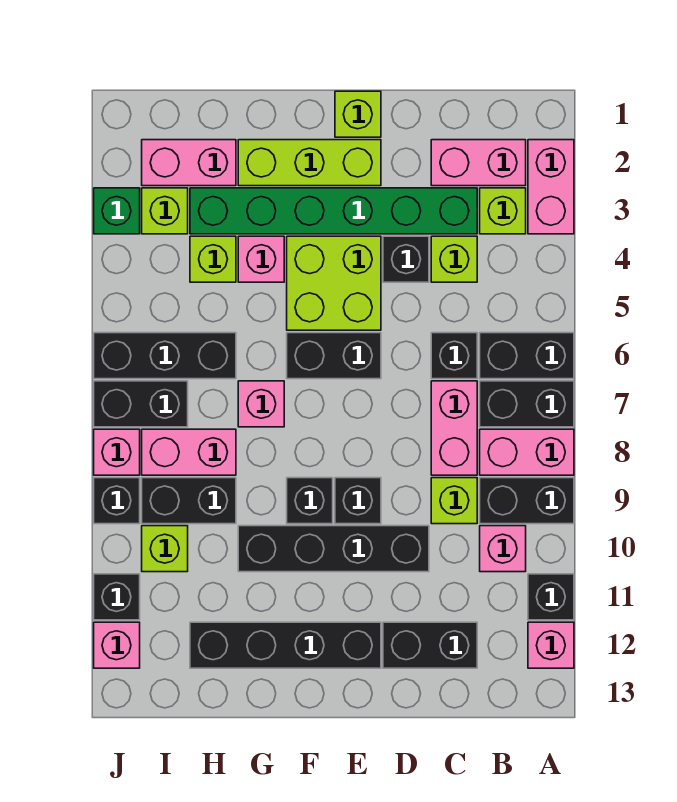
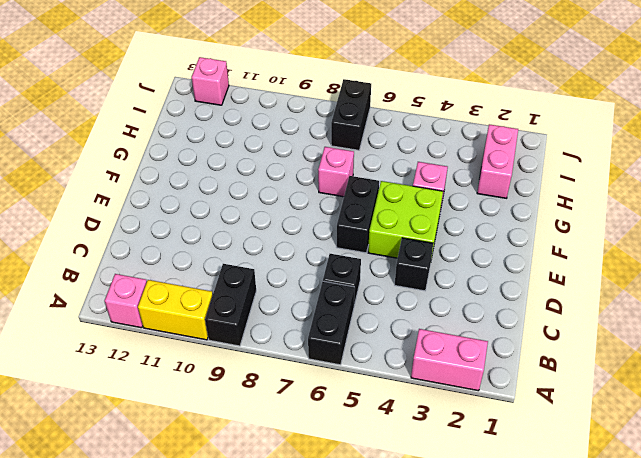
yellow 1x2 brick [138,280,213,340] -> black 1x1 brick [528,574,574,620]
none -> black 1x2 brick [480,381,574,427]
none -> pink 1x2 brick [480,429,574,475]
none -> pink 1x2 brick [431,140,526,186]
none -> lime 1x1 brick [480,188,526,234]

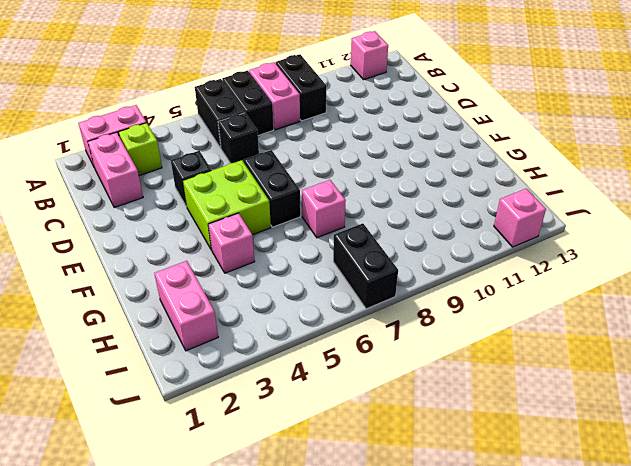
none -> black 1x1 brick [528,574,574,620]
none -> pink 1x1 brick [480,526,526,572]
none -> green 1x6 brick [190,188,477,234]
none -> lime 1x1 brick [431,236,477,282]

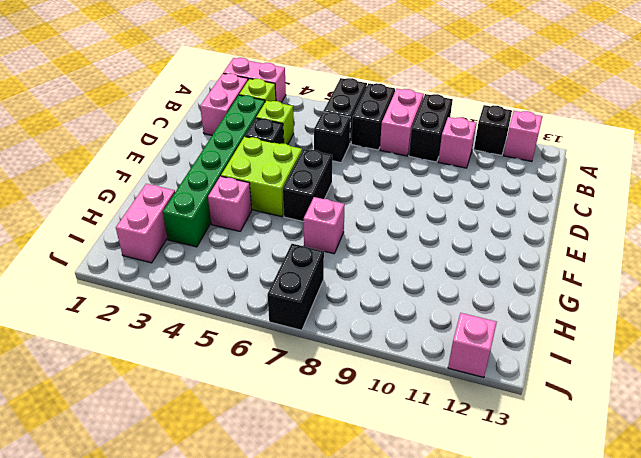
none -> pink 1x2 brick [431,381,477,475]
none -> lime 1x1 brick [431,478,477,524]
none -> black 1x2 brick [383,622,477,668]
none -> black 1x4 brick [238,526,429,572]

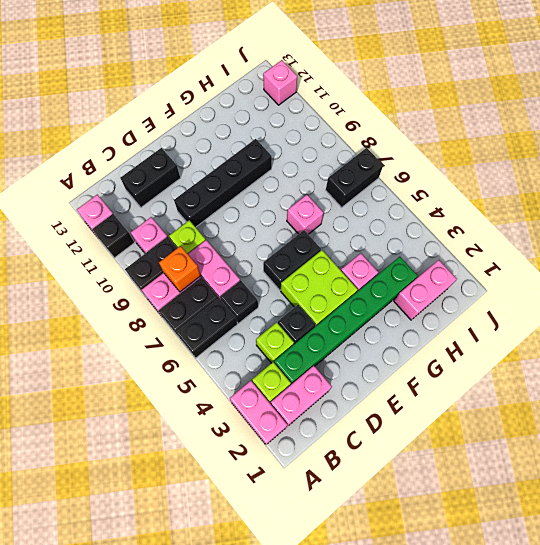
orange 1x1 brick [159,246,201,292] -> none
none -> lime 1x1 brick [335,91,381,137]
none -> lime 1x3 brick [238,140,381,186]
none -> black 1x1 brick [335,478,381,524]
none -> black 1x4 brick [190,622,381,668]

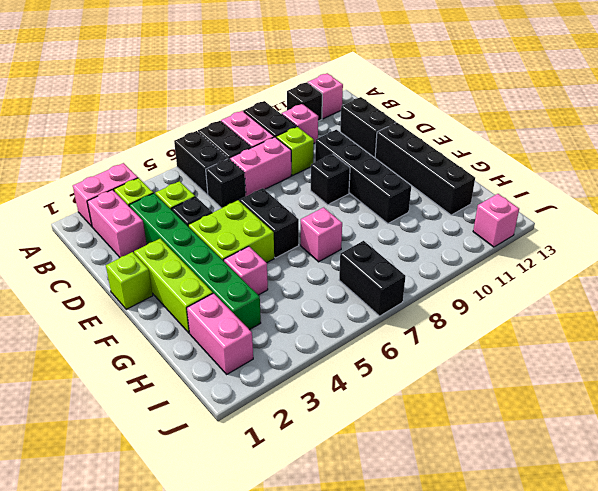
none -> black 1x1 brick [287,478,333,524]
none -> lime 1x1 brick [190,236,236,282]
none -> black 1x3 brick [94,333,236,379]
none -> pink 1x2 brick [142,429,236,475]

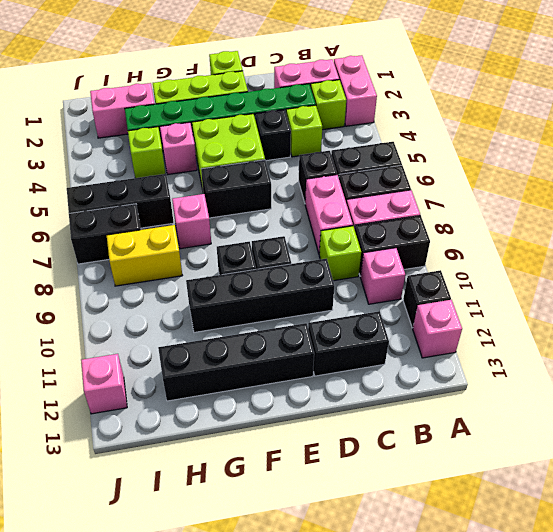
yellow 1x2 brick [107,225,182,286] -> pink 1x2 brick [142,429,236,475]
none -> black 1x2 brick [142,478,236,524]
none -> lime 1x1 brick [142,188,188,234]
none -> lime 1x1 brick [142,526,188,572]
none -> green 1x1 brick [94,188,140,234]

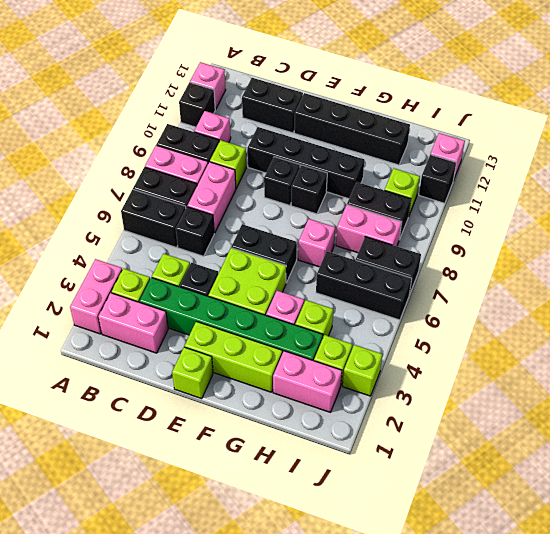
lime 1x1 brick [343,345,382,396] -> green 1x1 brick [94,188,140,234]
none -> pink 1x1 brick [94,429,140,475]
none -> black 1x1 brick [94,478,140,524]

